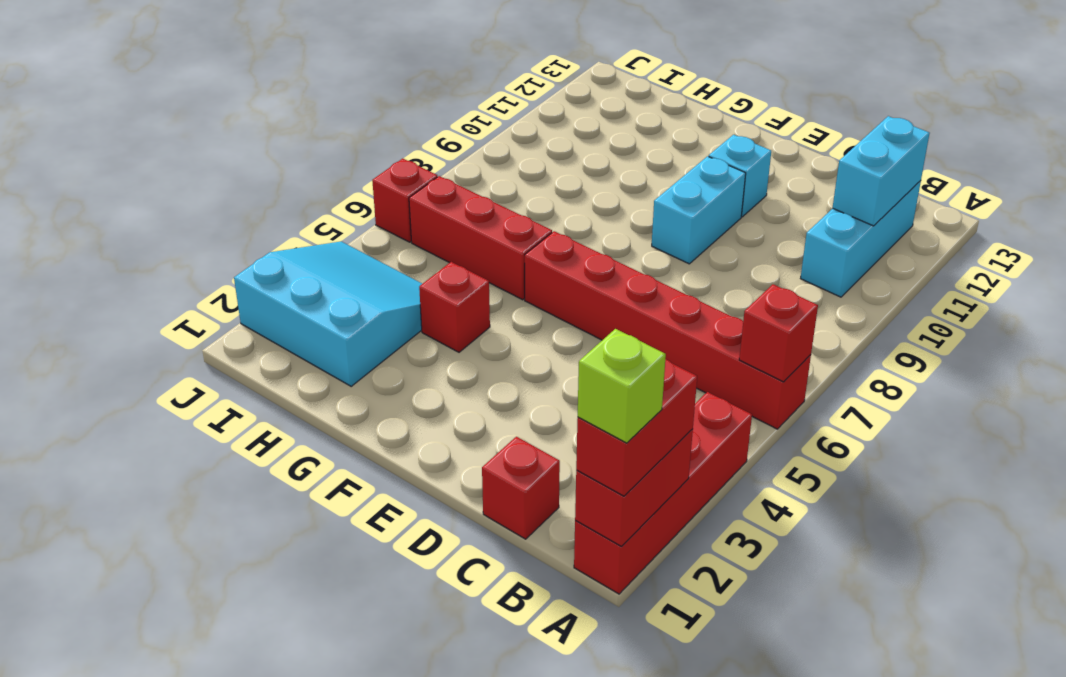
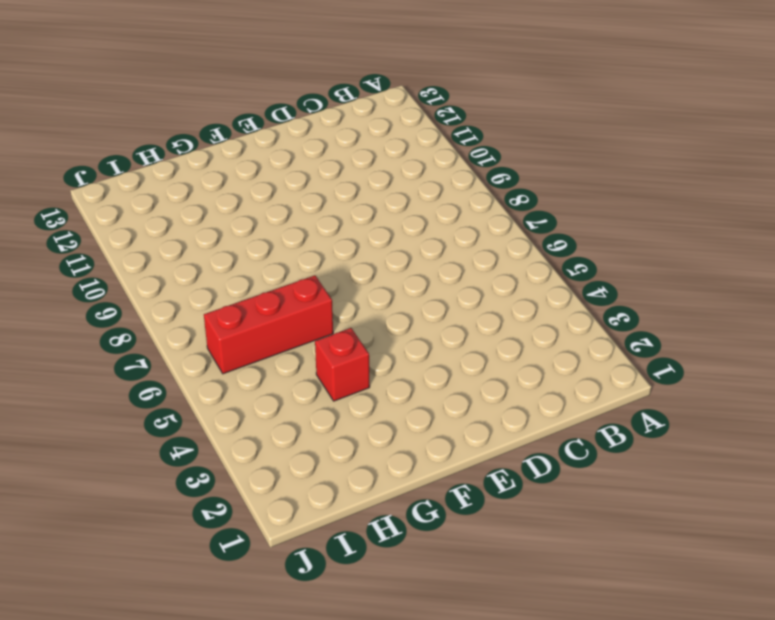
none -> red 1x4 brick [574,392,752,594]
none -> red 1x6 brick [525,231,811,429]
none -> cyan 1x3 brick [801,181,921,297]

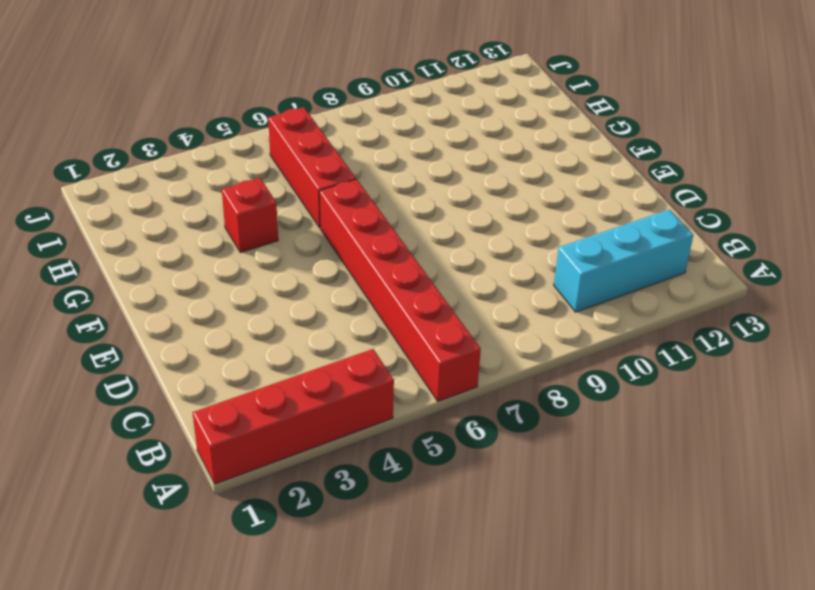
none -> red 1x1 brick [482,437,560,539]
none -> cyan 1x2 brick [652,156,746,264]
none -> cyan 1x1 brick [709,135,771,217]

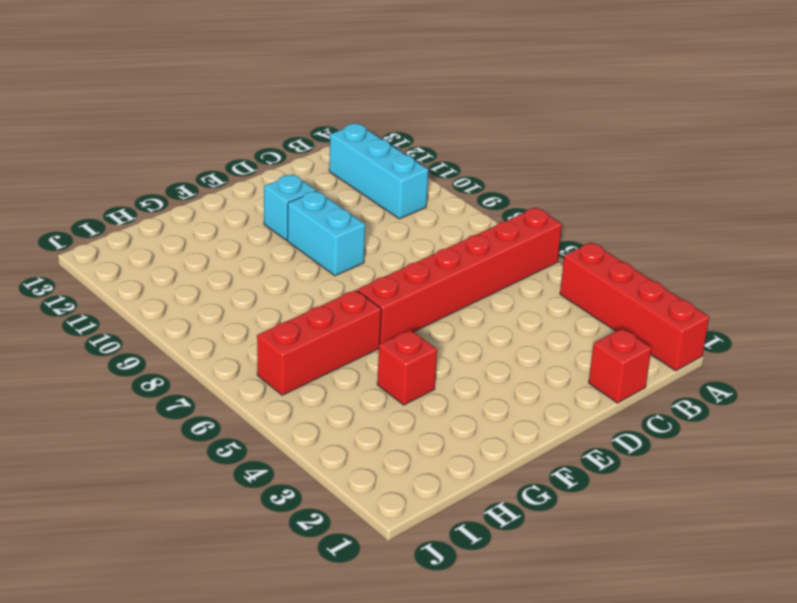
none -> cyan 3x3 slope [234,242,422,386]
none -> red 1x1 brick [372,159,437,242]
none -> red 1x2 brick [575,429,693,547]

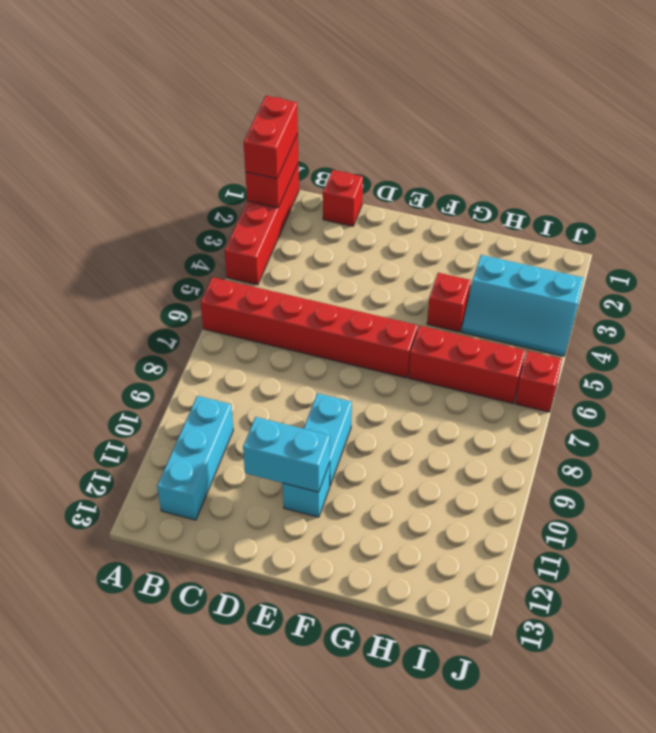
cyan 1x2 brick [243,417,330,492] -> cyan 1x2 brick turned to [833,116,930,226]
cyan 2x3 slope [461,255,583,356] -> cyan 3x3 slope [234,242,422,386]
none -> red 1x1 brick [739,284,818,382]
none -> lime 1x1 brick [578,329,666,443]

